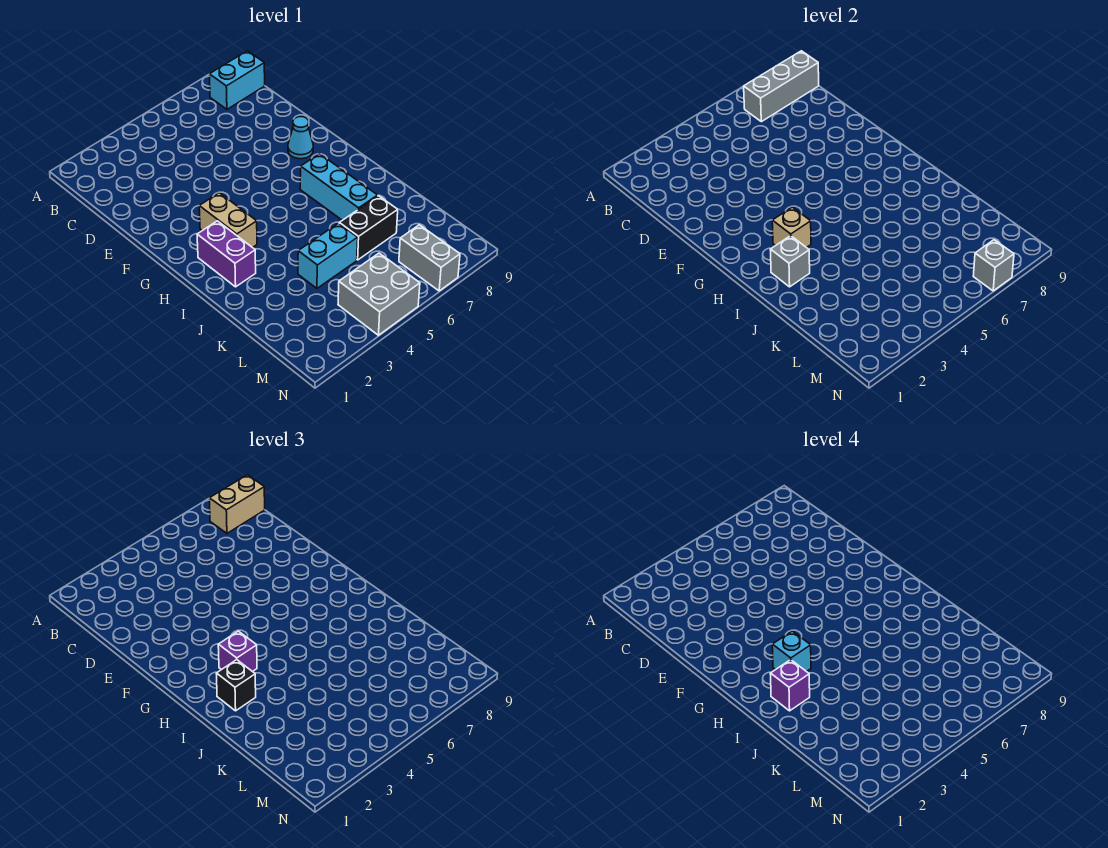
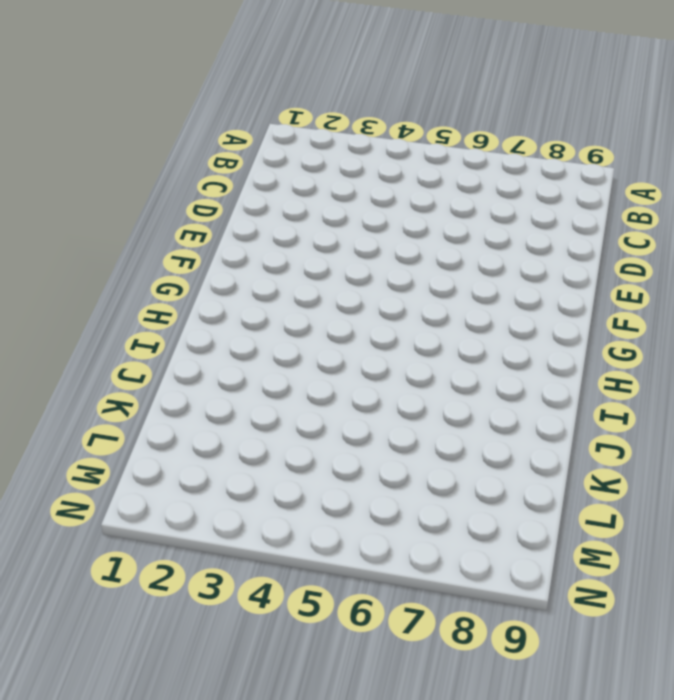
none -> cyan 1x2 brick [209,51,265,109]
none -> cyan 1x1 cone [288,117,313,159]
none -> tan 1x2 brick [199,193,257,248]

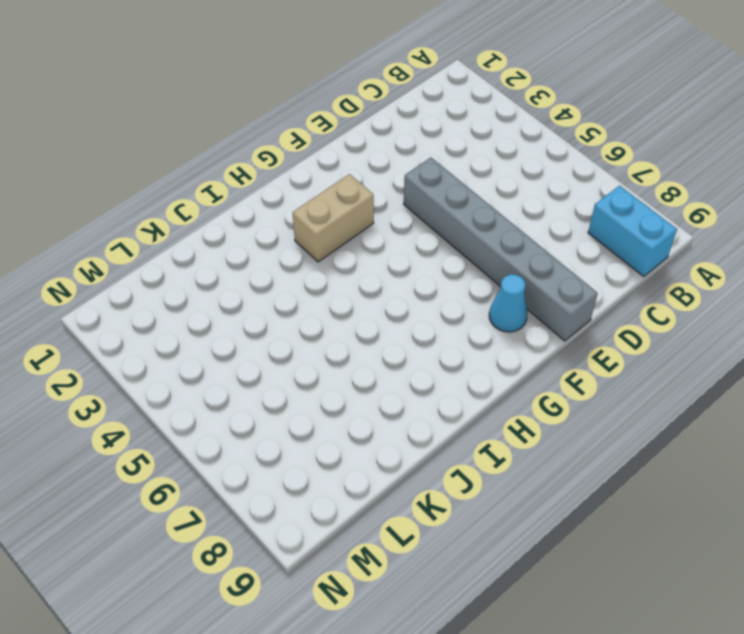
grey 1x6 brick [404,157,598,341] -> none
none -> purple 1x2 brick [197,221,256,287]
none -> cyan 1x3 brick [300,154,378,220]
none -> cyan 1x2 brick [298,223,358,288]

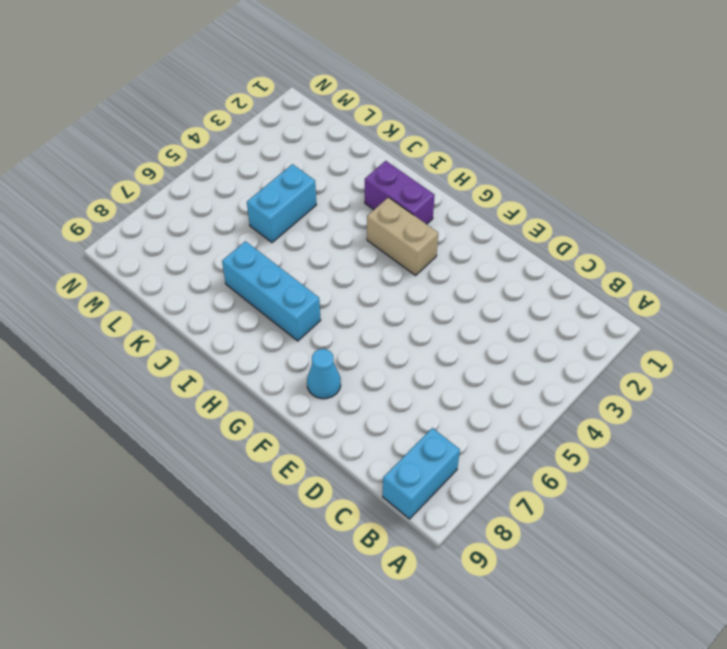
none -> black 1x2 brick [339,196,398,260]
none -> grey 2x2 brick [338,253,420,335]
none -> grey 1x2 brick [399,225,460,291]

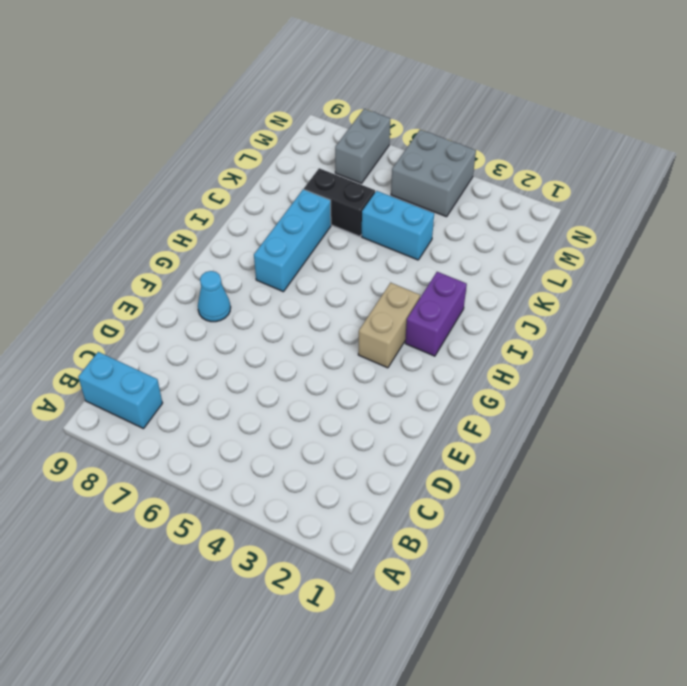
none -> grey 1x3 brick [744,51,819,122]
none -> tan 1x1 brick [772,207,811,248]
none -> grey 1x1 brick [770,236,810,287]

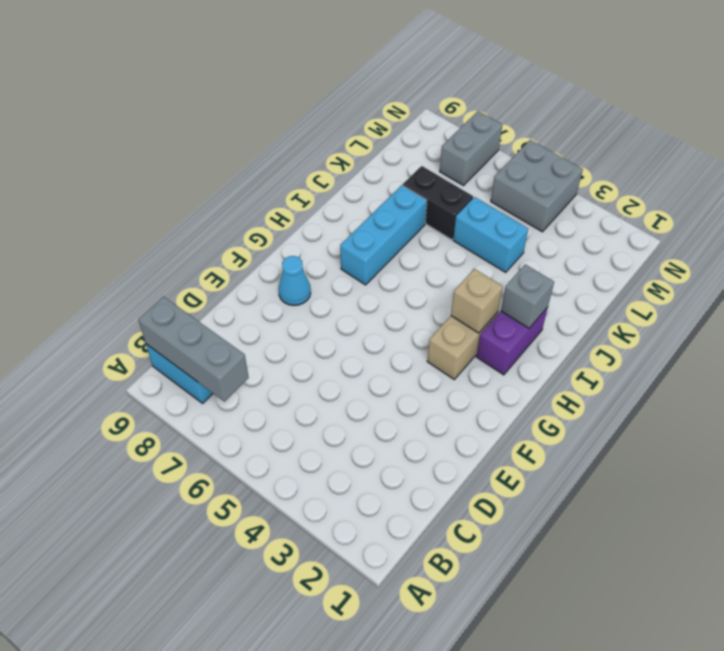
none -> grey 1x1 brick [973,240,1014,291]
none -> tan 1x2 brick [209,475,265,533]
none -> purple 1x1 brick [218,631,257,672]

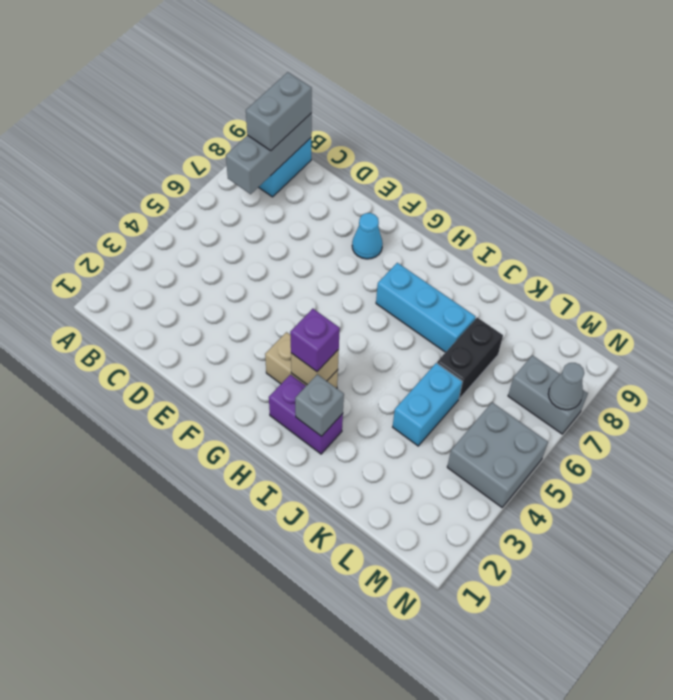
grey 1x2 brick [246,72,312,151] -> tan 1x2 brick [209,475,265,533]
grey 1x1 cone [548,363,584,410] -> grey 1x1 brick [973,240,1014,291]
none -> black 1x1 brick [216,660,256,711]
none -> cyan 1x1 brick [772,631,811,672]
none -> purple 1x1 brick [770,660,810,711]

